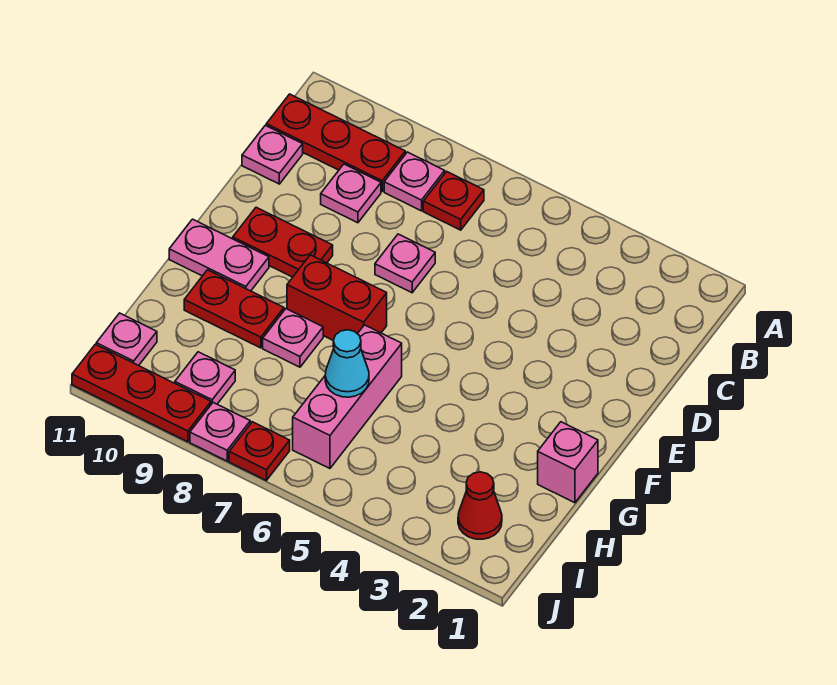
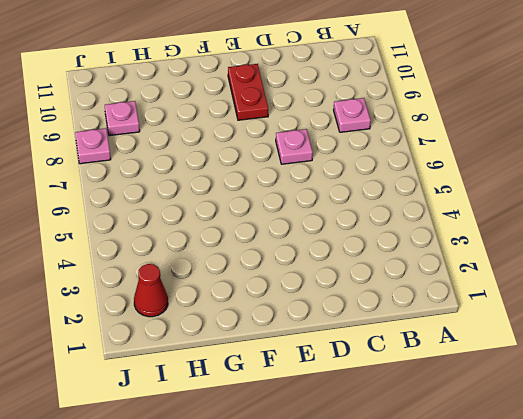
none -> red 1x1 plate [423,172,484,230]
none -> red 1x3 plate [266,94,405,191]
none -> pink 1x1 plate [321,164,381,223]

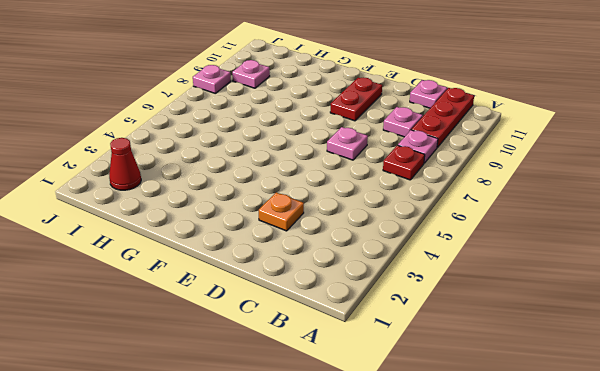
orange 1x1 plate [259,192,304,231] -> none
none -> red 1x2 brick [287,255,387,340]
none -> pink 1x2 plate [169,219,269,291]
none -> pink 1x1 brick [538,422,598,503]

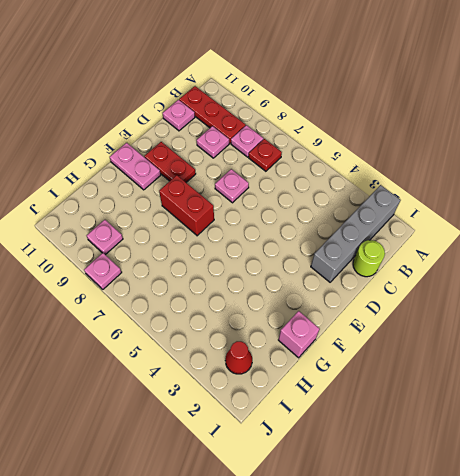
grey 1x4 brick [311,185,400,282] -> none
lime 1x1 round brick [353,240,385,277] -> none
none -> pink 1x3 brick [293,325,402,468]
none -> pink 1x1 plate [263,309,323,367]
none -> red 1x2 plate [184,270,284,348]

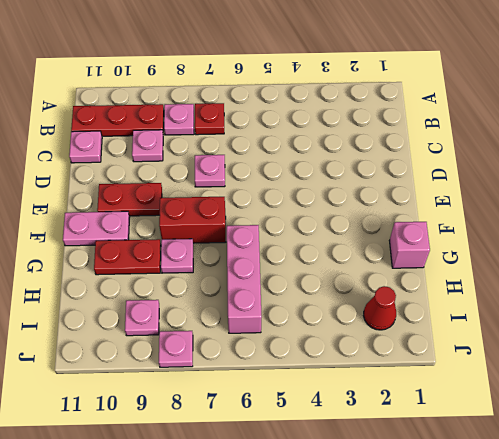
none -> pink 1x1 plate [96,313,157,366]
none -> red 1x1 plate [229,422,290,481]
none -> red 1x3 plate [72,344,211,442]

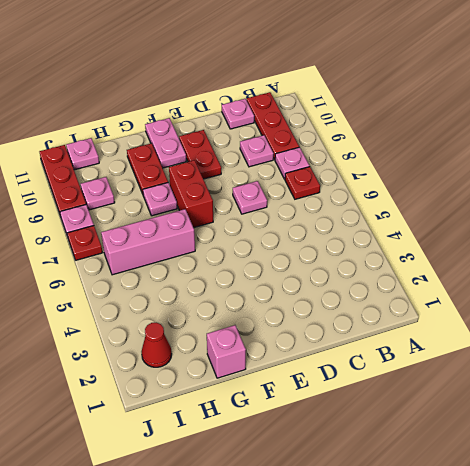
none -> cyan 1x1 cone [325,330,369,397]

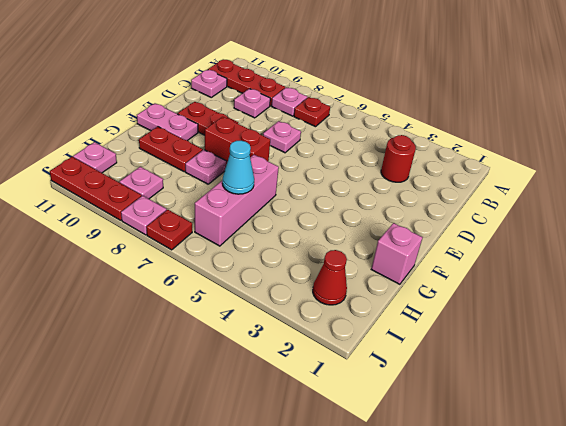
red 1x1 round brick [381,135,416,182] -> none

